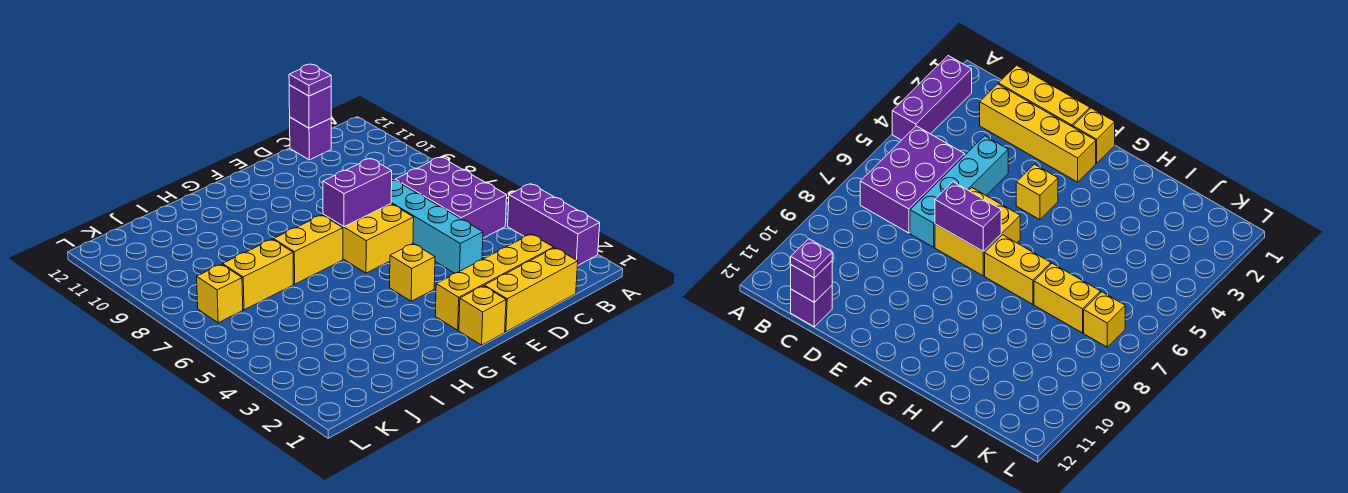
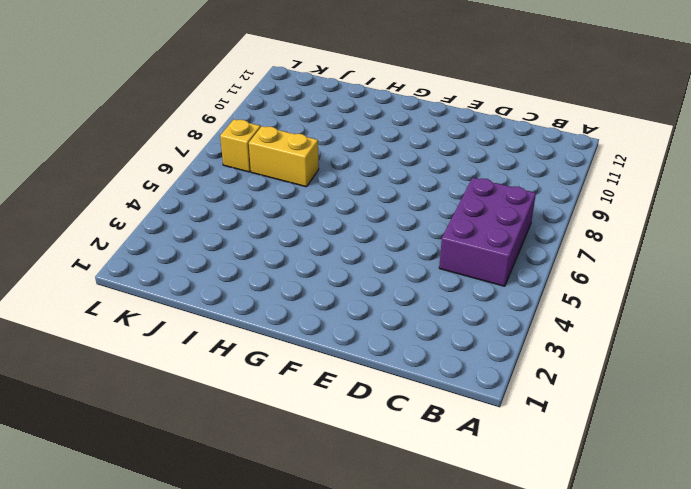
none -> purple 1x3 brick [508,184,600,266]
none -> yellow 1x3 brick [484,248,578,332]
none -> yellow 1x4 brick [435,234,554,330]

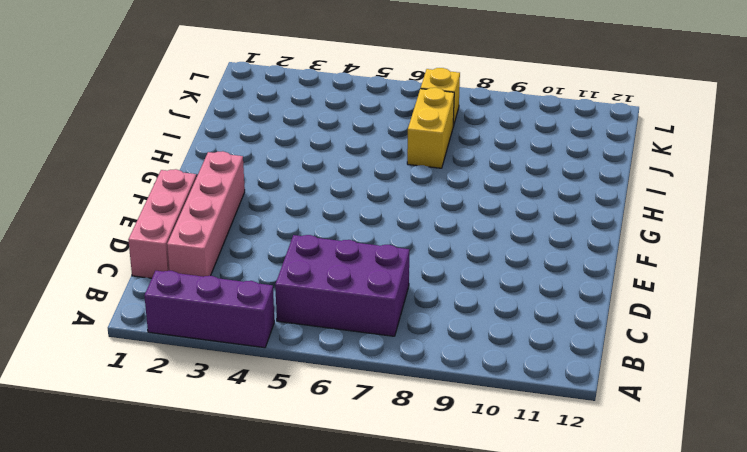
pink 1x3 brick [128,169,197,278] -> yellow 1x3 brick [484,248,578,332]
pink 1x4 brick [167,151,245,277] -> yellow 1x4 brick [435,234,554,330]
none -> purple 1x1 brick [290,117,331,160]
none -> cyan 1x4 brick [391,180,483,273]
none -> yellow 2x2 brick [323,204,414,273]

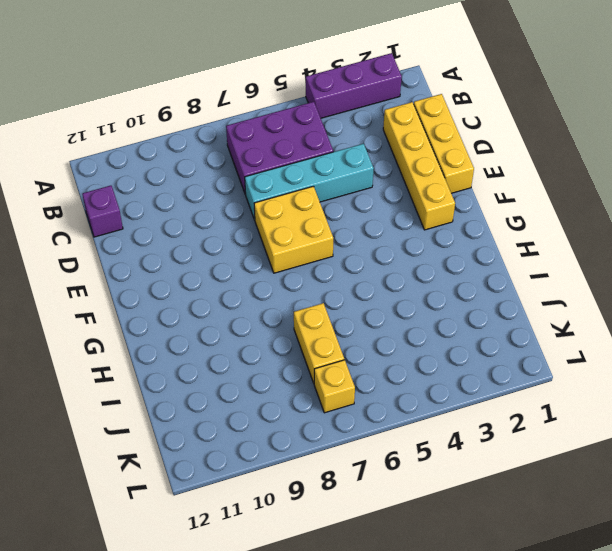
none -> yellow 1x1 brick [459,286,506,345]
none -> yellow 1x1 brick [390,244,435,301]
none -> yellow 1x2 brick [274,215,343,284]

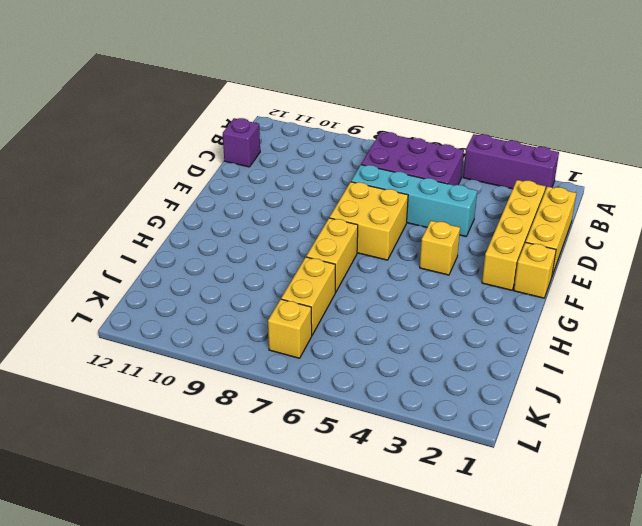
none -> purple 1x1 brick [289,85,331,128]
none -> purple 1x2 brick [323,158,392,227]
none -> purple 1x1 plate [289,64,331,96]

